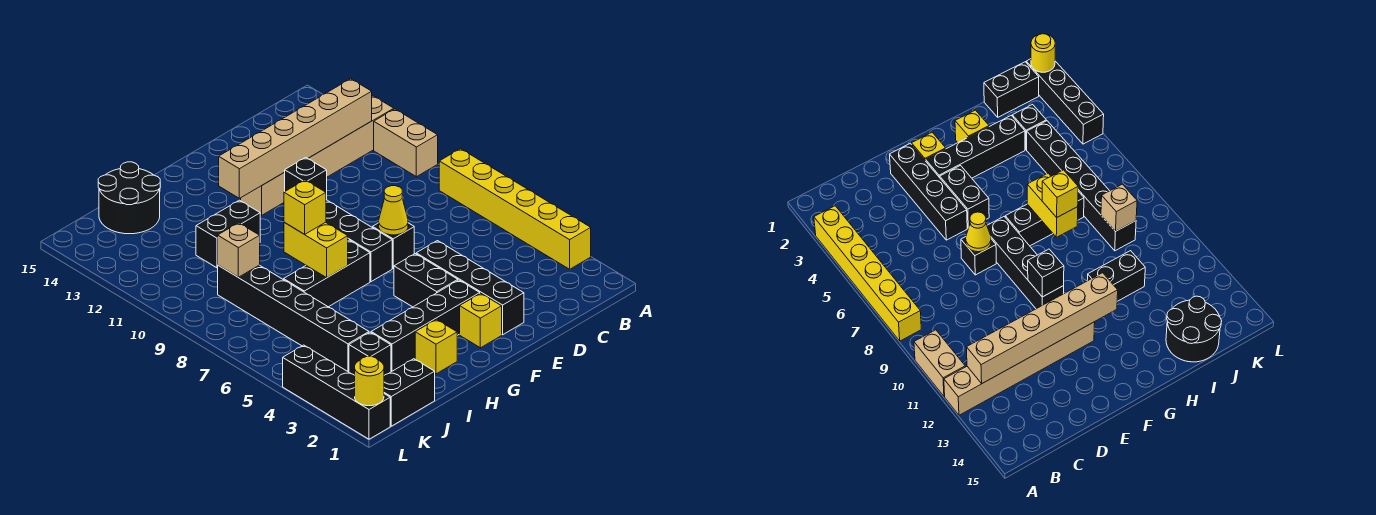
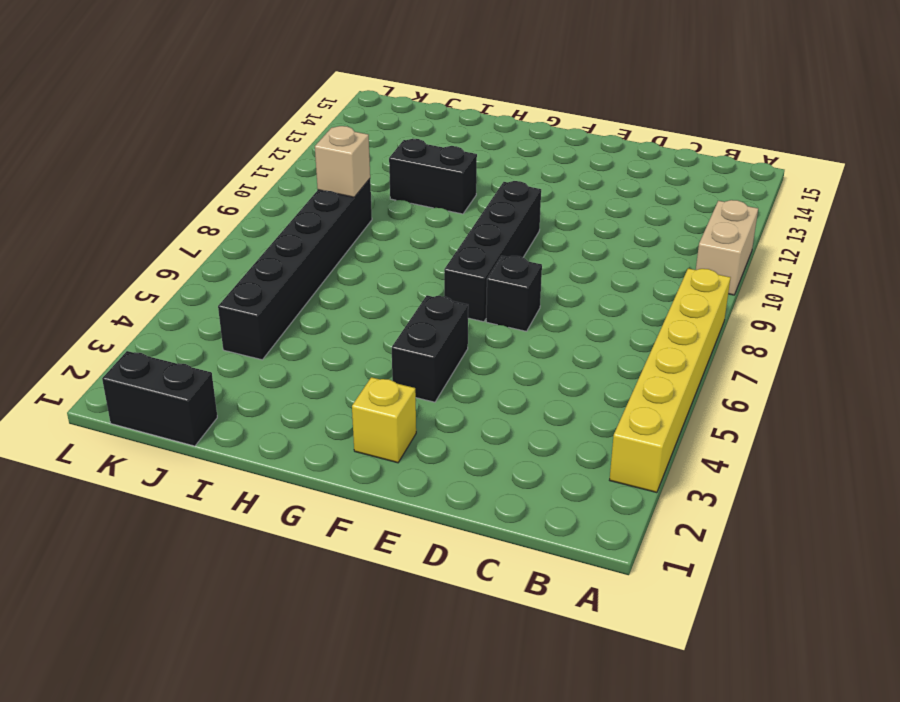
none -> tan 1x6 brick [241,96,394,215]
none -> black 1x4 brick [416,241,524,335]
none -> black 1x4 brick [371,280,480,372]

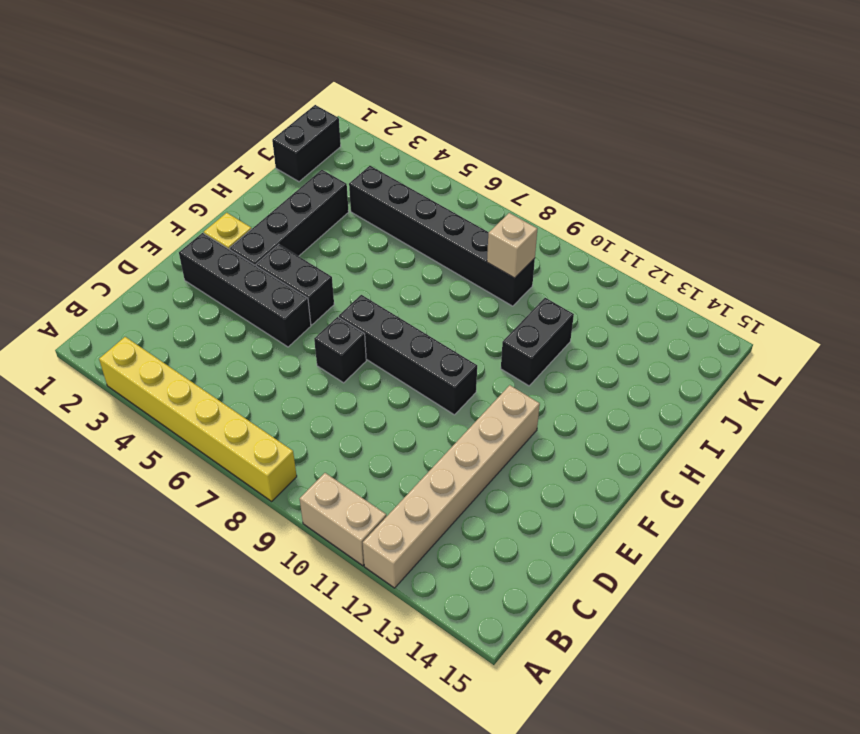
none -> black 1x3 brick [284,240,370,307]
none -> yellow 1x1 brick [415,319,457,374]
none -> black 2x2 round brick [98,162,160,234]

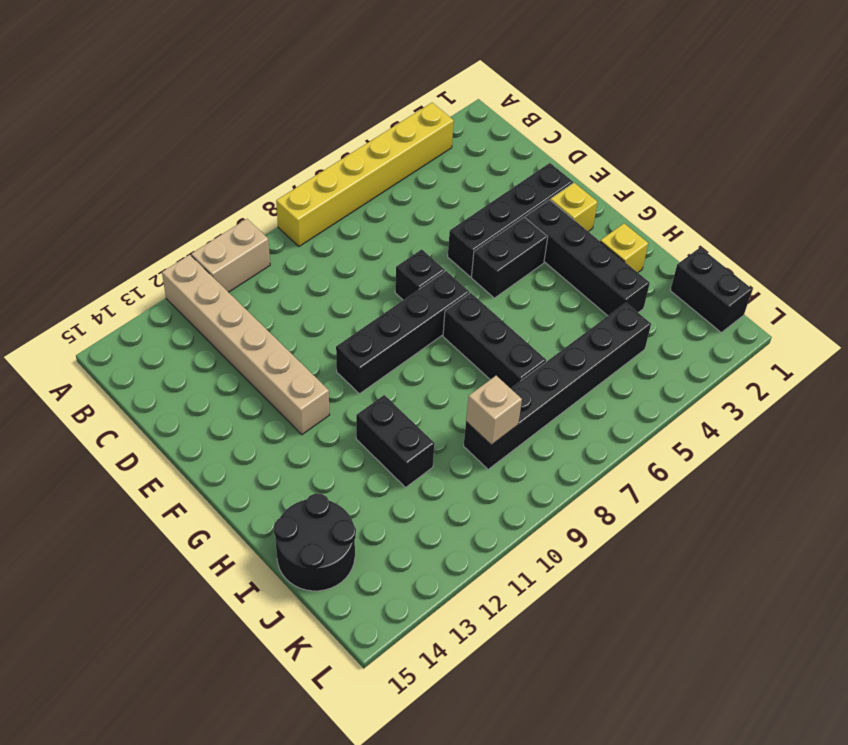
none -> black 1x1 brick [349,332,391,375]
none -> black 1x4 brick [283,345,390,439]
none -> tan 1x6 brick [219,79,372,198]

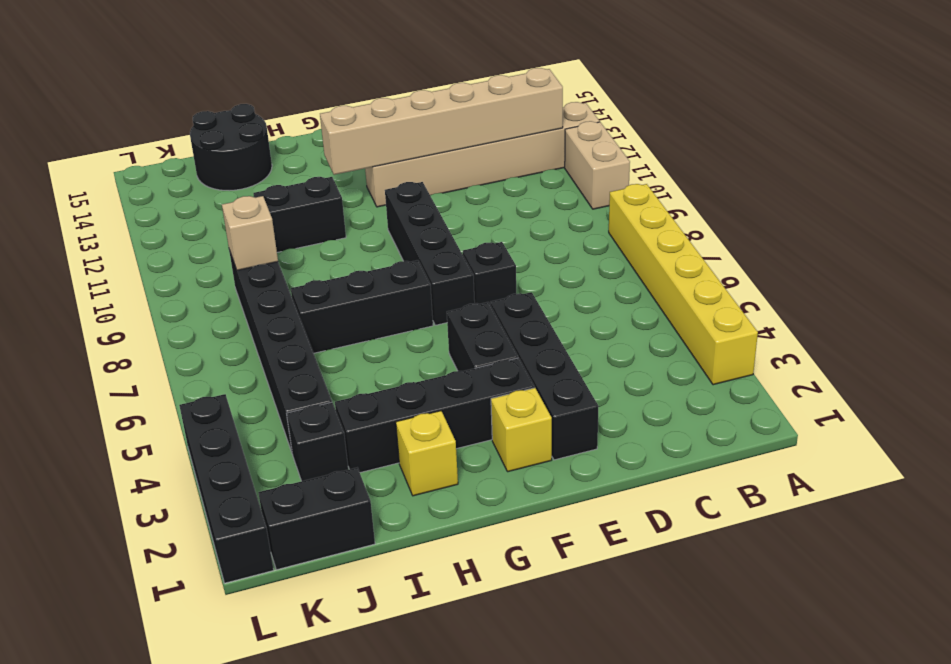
none -> yellow 1x1 cone [379,186,408,235]
none -> black 1x1 brick [285,157,327,200]
none -> yellow 1x2 brick [284,222,348,278]

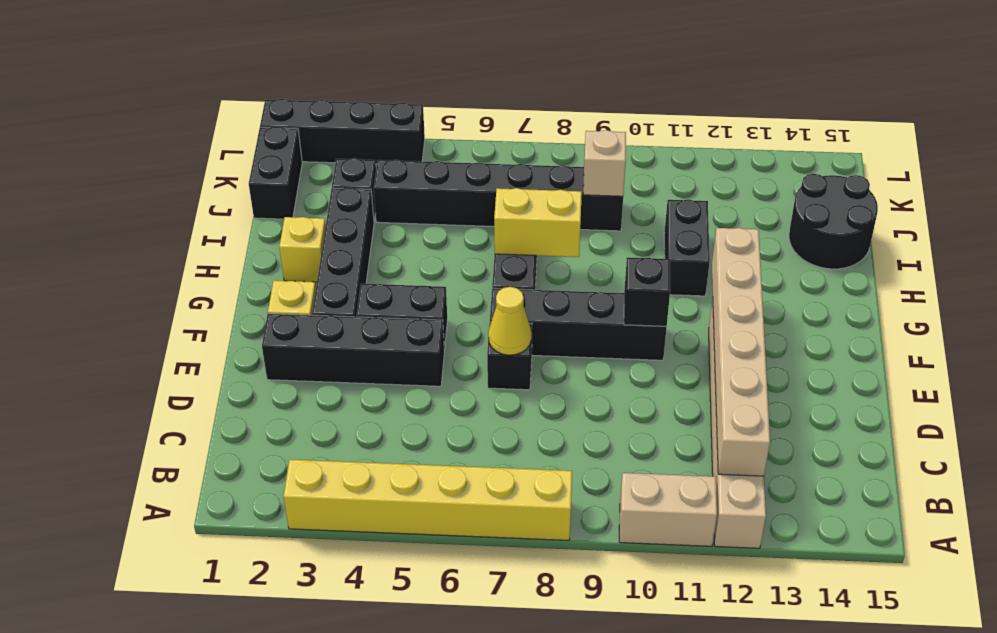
none -> yellow 1x1 round brick [355,356,384,406]
none -> yellow 1x1 brick [284,180,326,234]

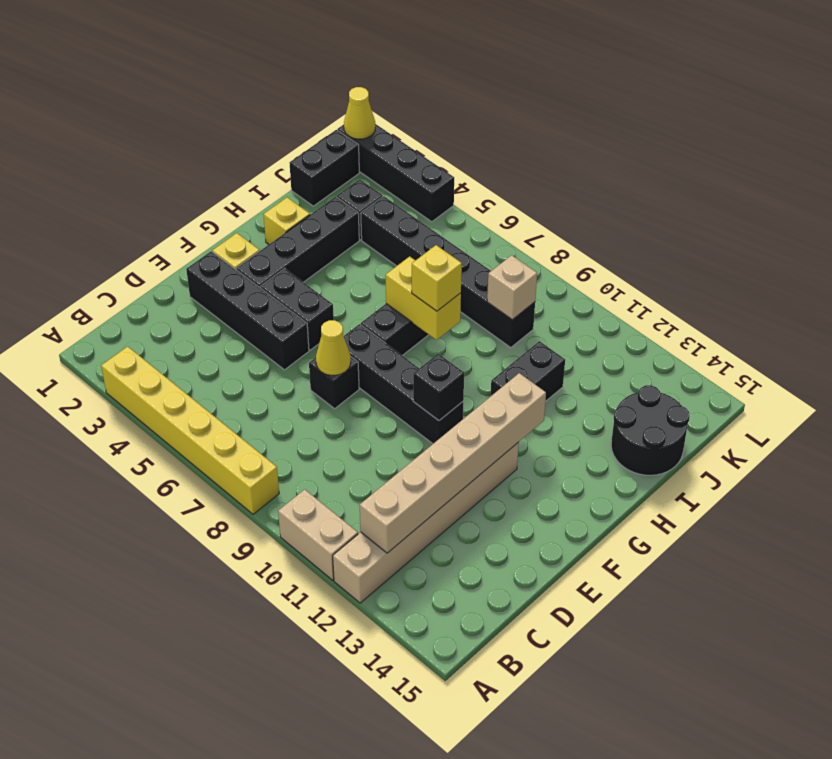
yellow 1x1 cone [344,87,375,139] -> yellow 1x1 round brick [355,356,384,406]

